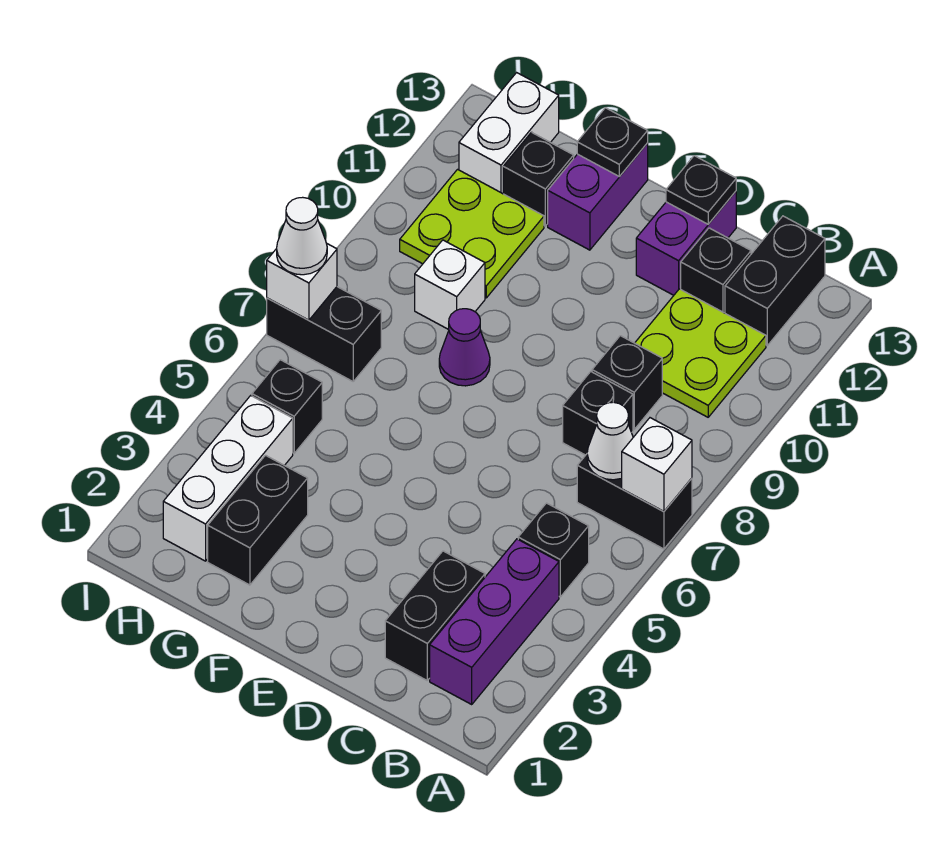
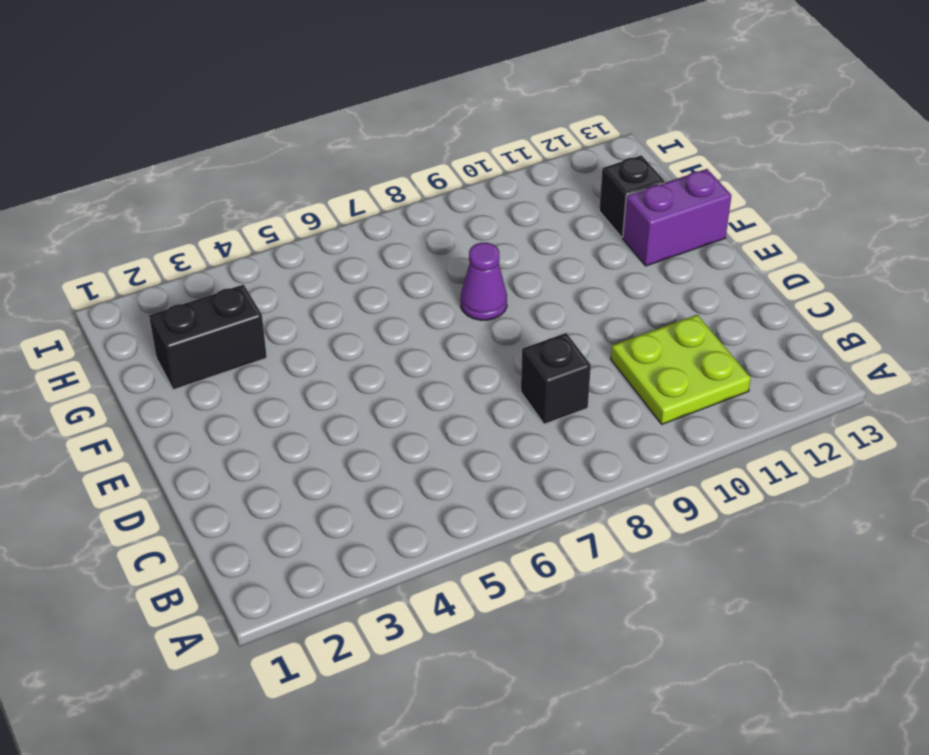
none -> black 1x2 brick [577,454,692,549]
none -> purple 1x3 brick [430,539,559,704]
none -> black 1x1 brick [518,503,589,597]

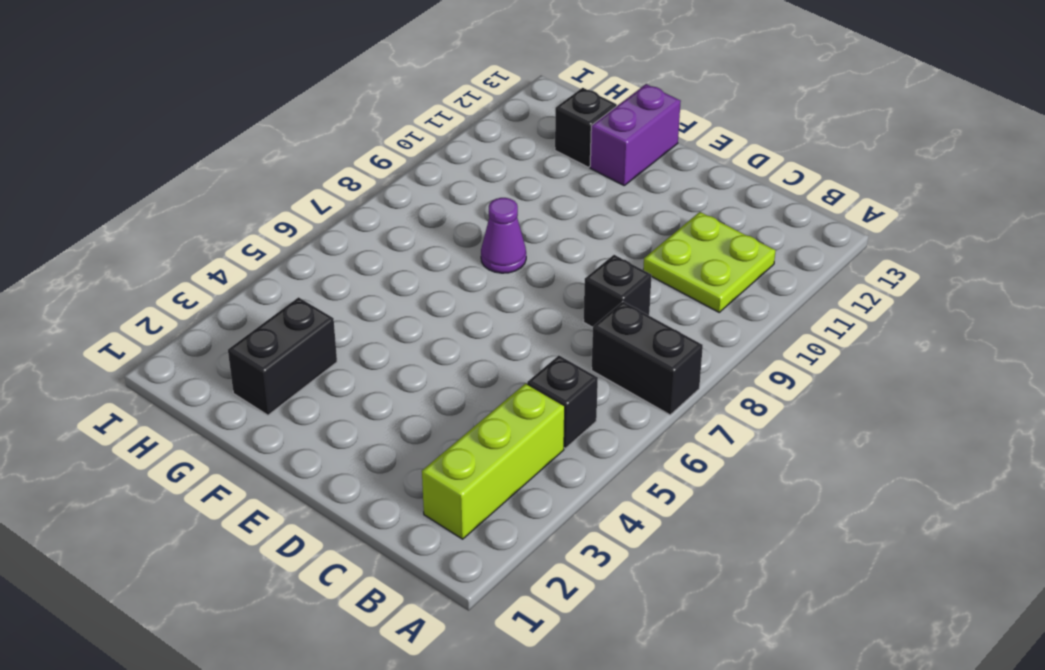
lime 1x3 brick [422,383,565,539] -> purple 1x3 brick [430,539,559,704]
none -> black 1x2 brick [725,216,825,345]
none -> black 1x2 brick [385,551,485,680]
none -> black 1x1 brick [592,336,662,429]

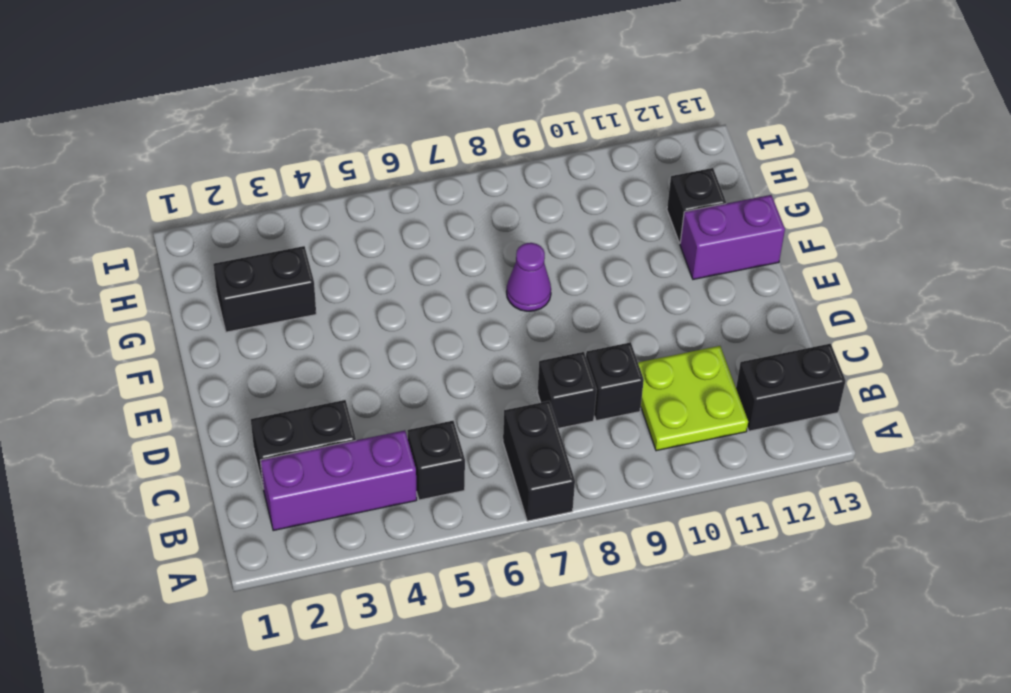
none -> black 1x1 brick [681,228,751,313]
none -> purple 1x2 brick [636,191,736,295]
none -> white 1x1 brick [415,240,485,330]

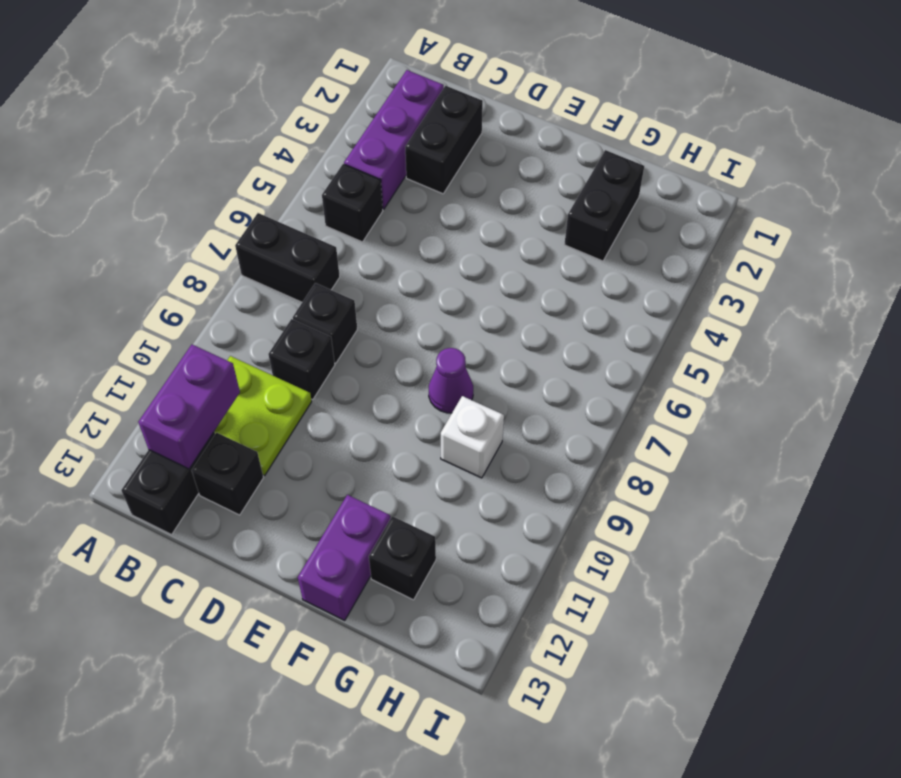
purple 1x2 brick [138,345,240,469] -> purple 1x2 brick moved to [636,191,736,295]
none -> lime 2x2 plate [400,169,544,298]
none -> white 1x3 brick [163,396,293,561]
none -> black 1x1 brick [252,360,322,453]

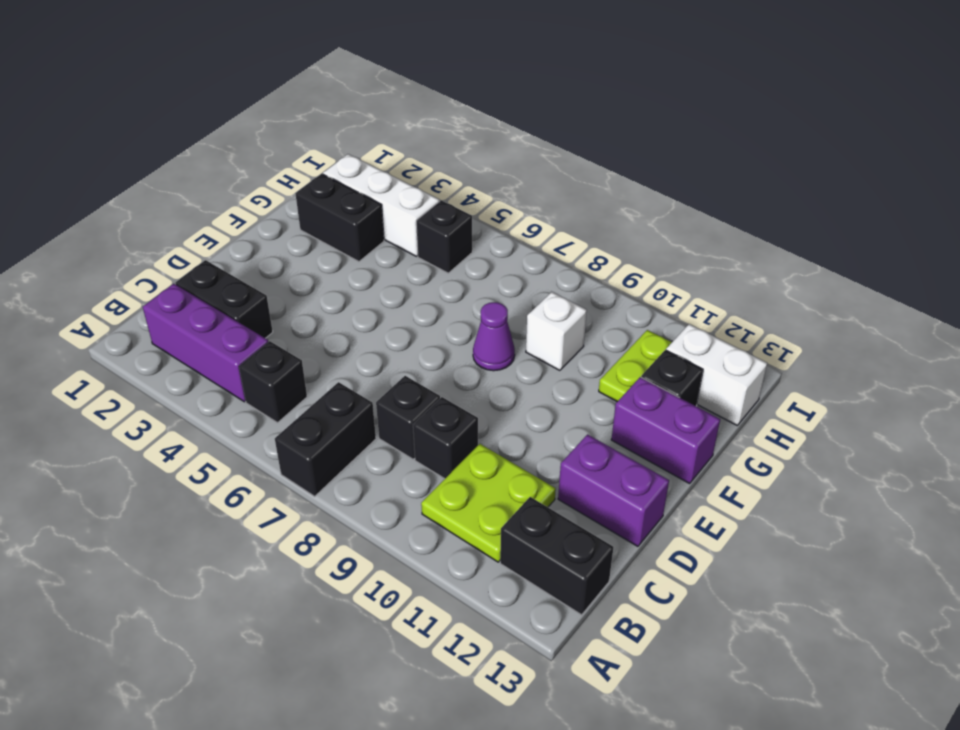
lime 1x2 plate [599,330,672,402] -> lime 2x2 plate [400,169,544,298]
none -> black 1x1 brick [681,228,751,313]
none -> black 1x2 brick [267,287,381,381]
none -> white 1x1 brick [622,418,692,511]

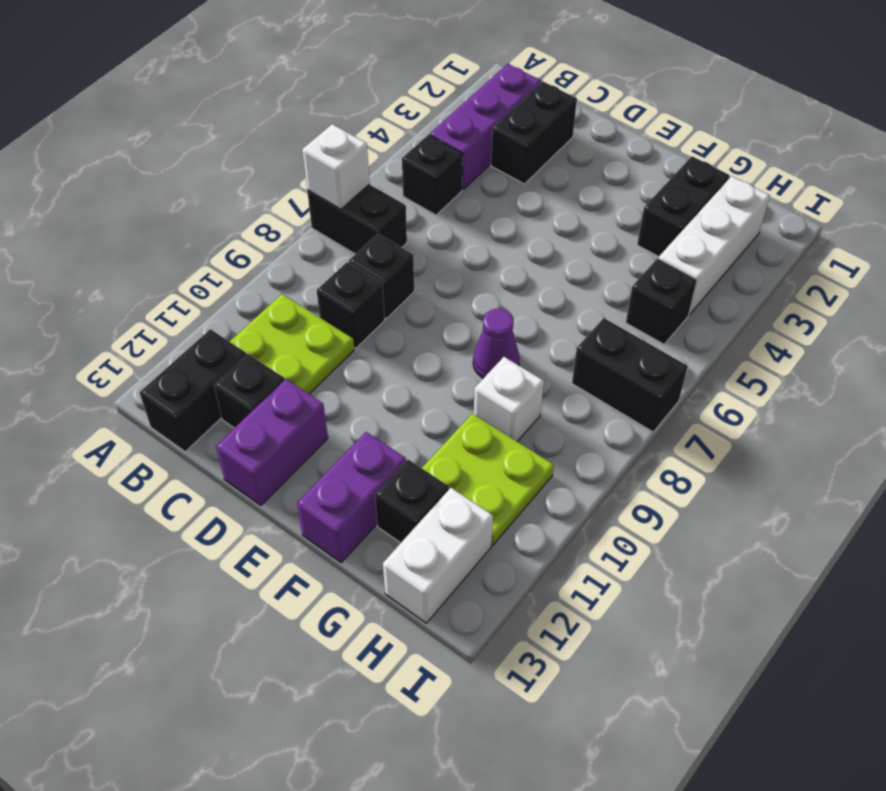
none -> white 1x1 cone [587,402,633,480]
none -> black 1x1 plate [666,156,736,224]
none -> black 1x1 plate [577,108,648,177]

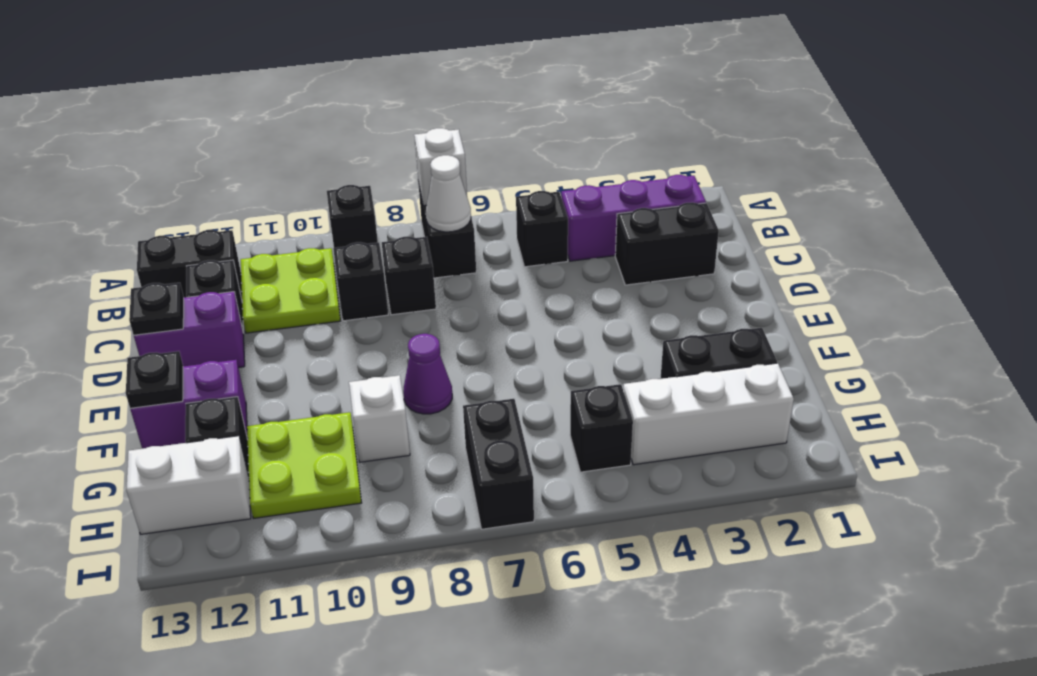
black 1x1 brick [327,185,378,248] -> none
none -> white 1x1 brick [267,243,337,320]
none -> white 1x1 cone [277,197,327,275]

